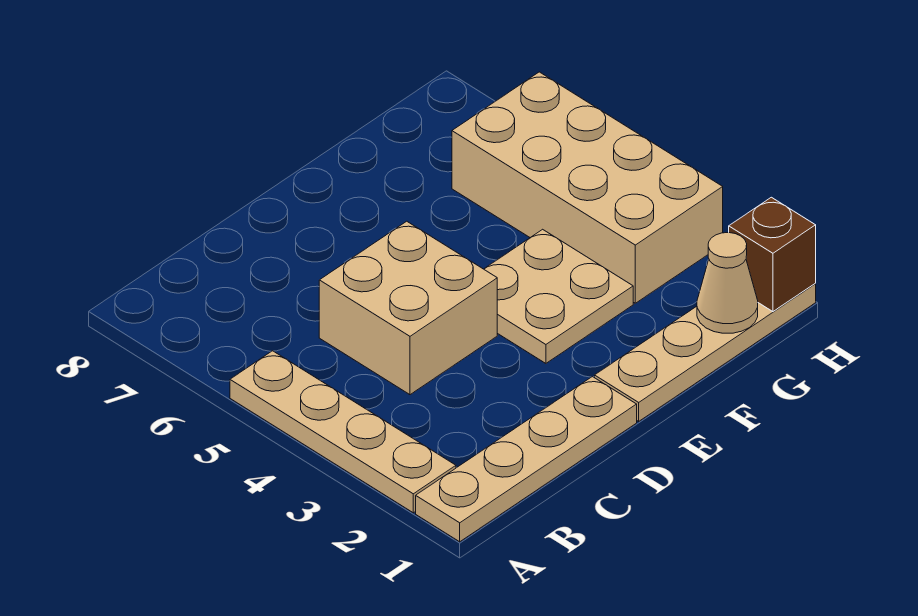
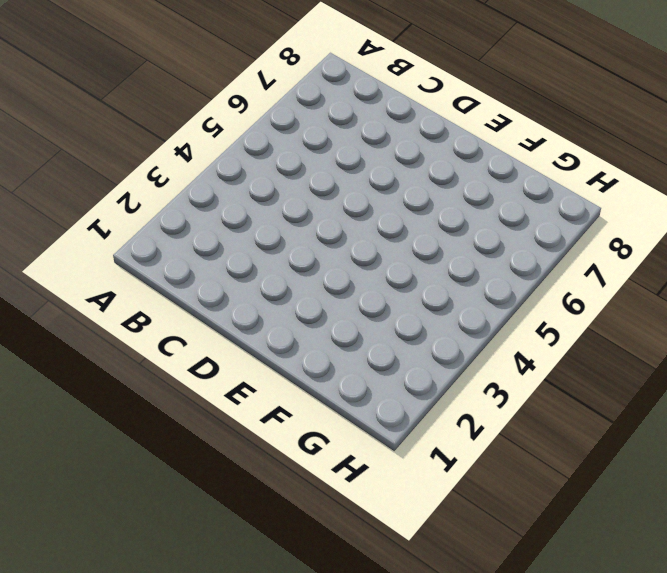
none -> tan 1x4 plate [416,377,637,542]
none -> tan 1x4 plate [230,351,456,513]

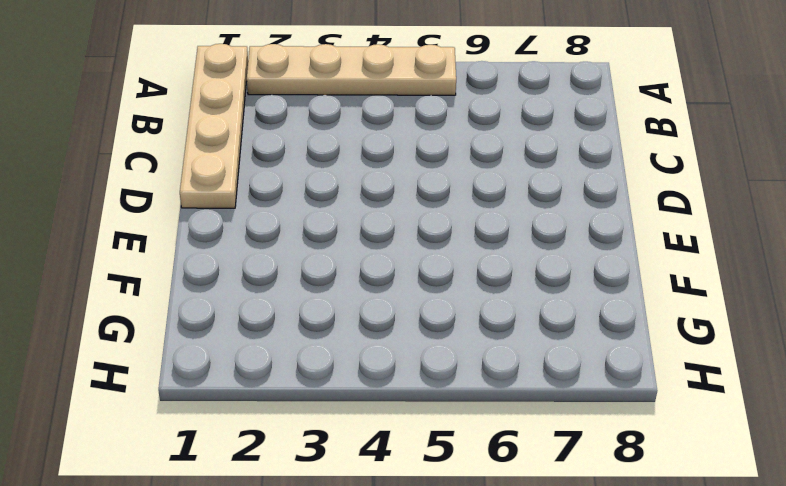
none -> tan 2x2 brick [319,221,497,395]
none -> tan 1x4 plate [595,284,816,421]

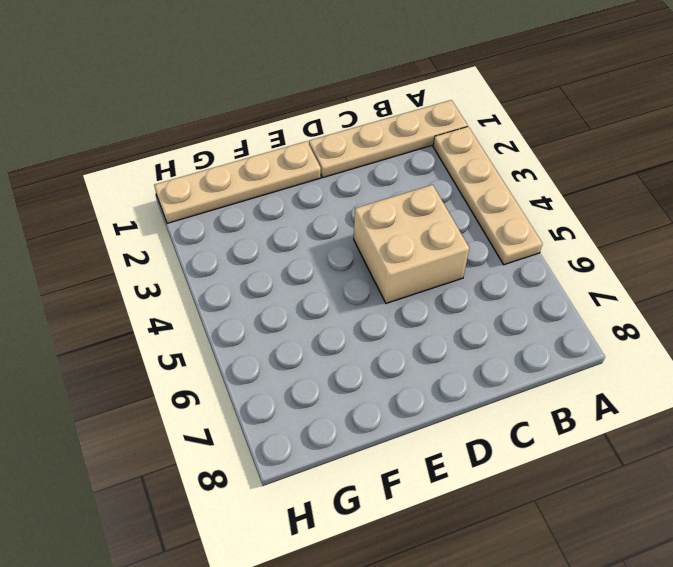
none -> tan 2x2 plate [484,229,633,363]
none -> tan 2x4 brick [452,72,723,303]

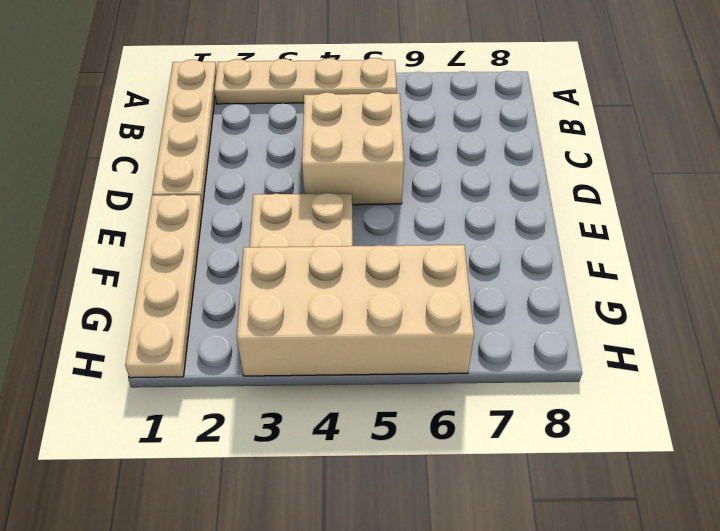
none -> tan 1x1 cone [697,233,758,333]
none -> brown 1x1 brick [729,197,816,312]

